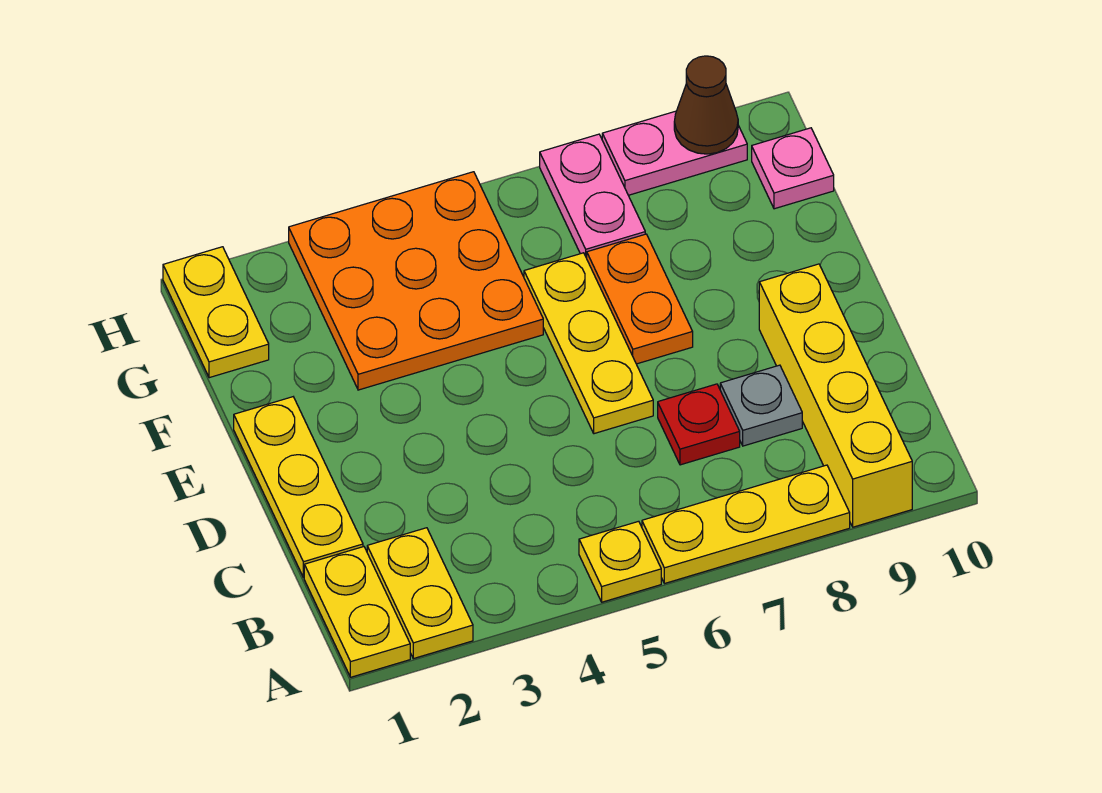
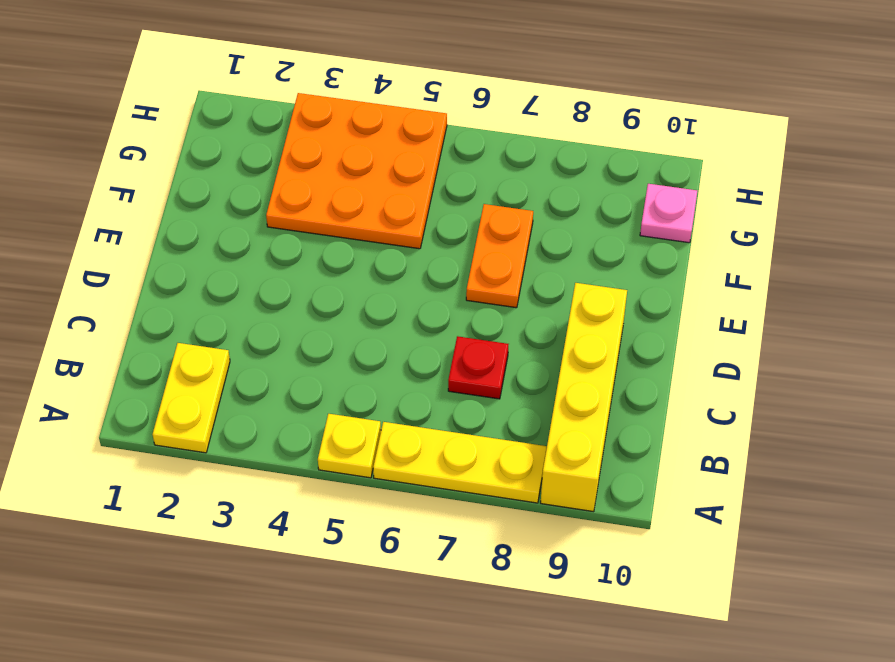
none -> yellow 1x2 plate [304,547,410,677]
none -> yellow 1x3 plate [234,397,363,577]
none -> grey 1x1 plate [720,365,802,446]

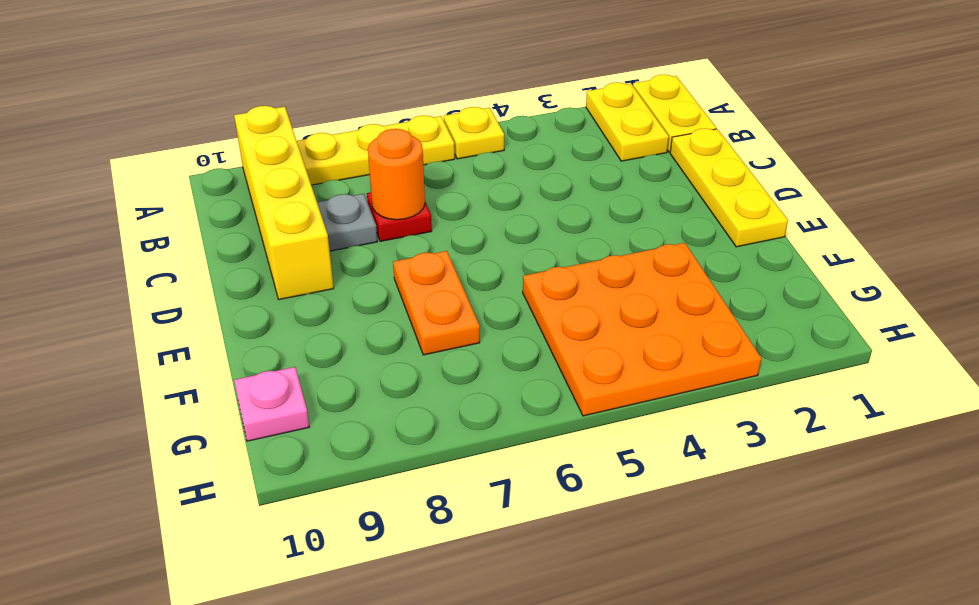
orange 1x1 round brick [368,129,425,220] -> none
none -> yellow 1x3 plate [524,253,653,434]
none -> yellow 1x2 plate [163,247,269,378]
none -> pink 1x2 plate [540,134,645,258]

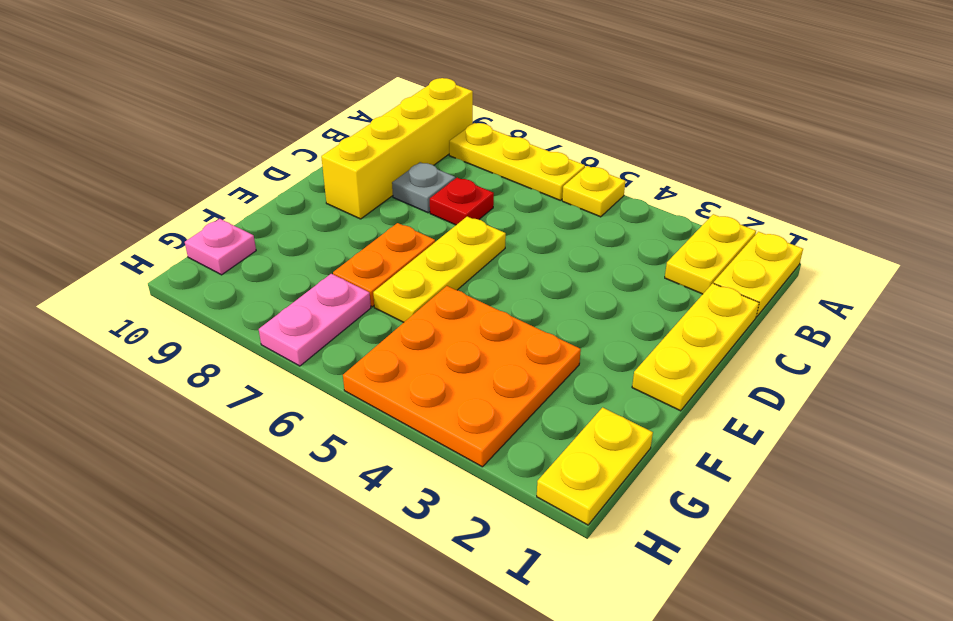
none -> pink 1x2 plate [602,111,747,195]
none -> brown 1x1 cone [674,56,738,154]

